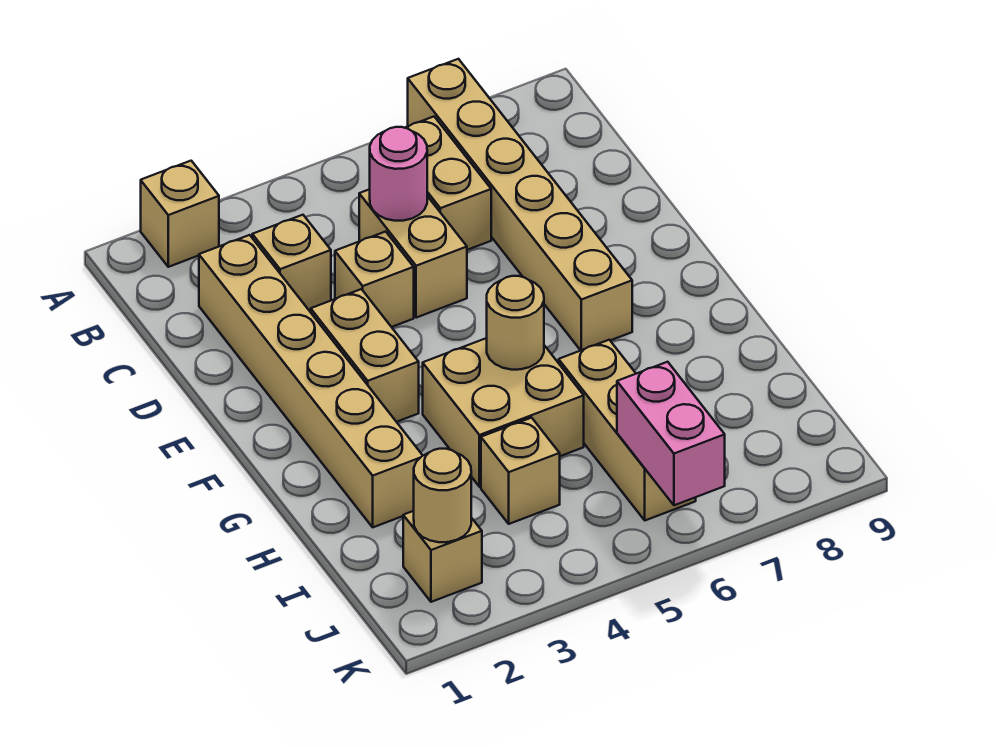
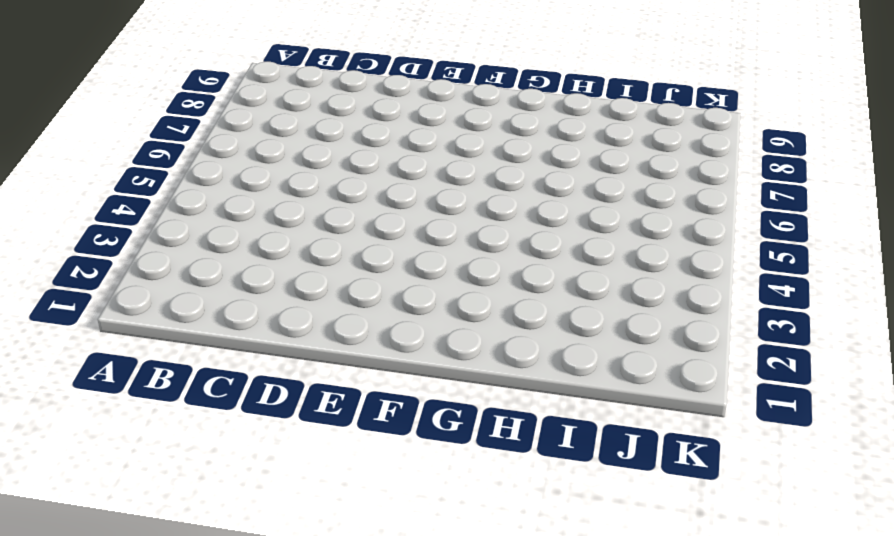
none -> tan 1x1 brick [141,161,219,267]
none -> tan 1x6 brick [408,59,632,350]
none -> tan 1x2 brick [405,117,491,250]

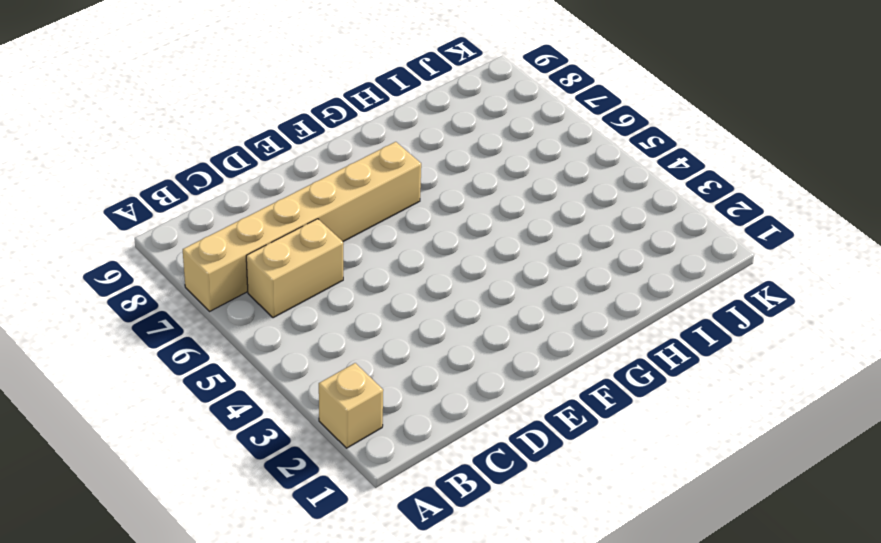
none -> tan 1x6 brick [199,235,423,527]
none -> tan 1x1 brick [252,215,331,310]
none -> tan 1x2 brick [359,189,467,318]

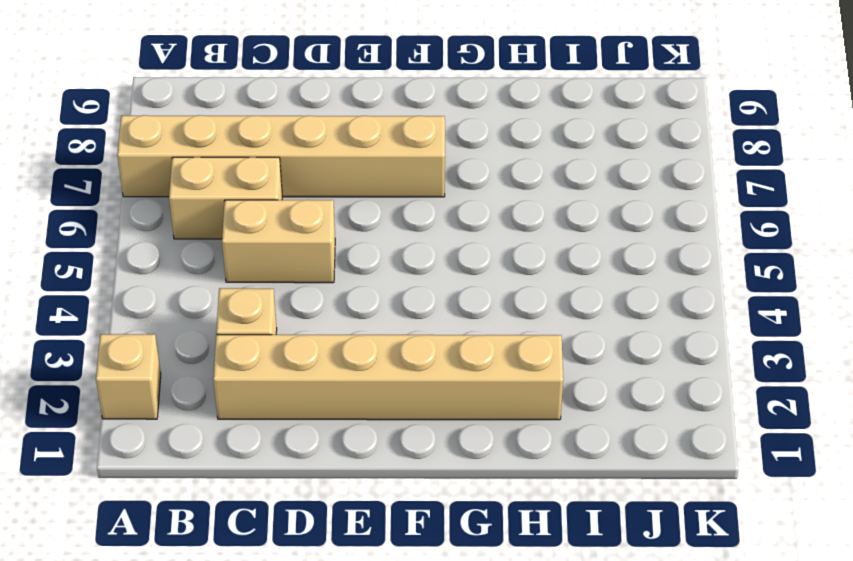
none -> tan 1x1 brick [335,232,414,327]
none -> tan 1x2 brick [311,289,419,422]
none -> tan 2x2 brick [423,338,584,487]

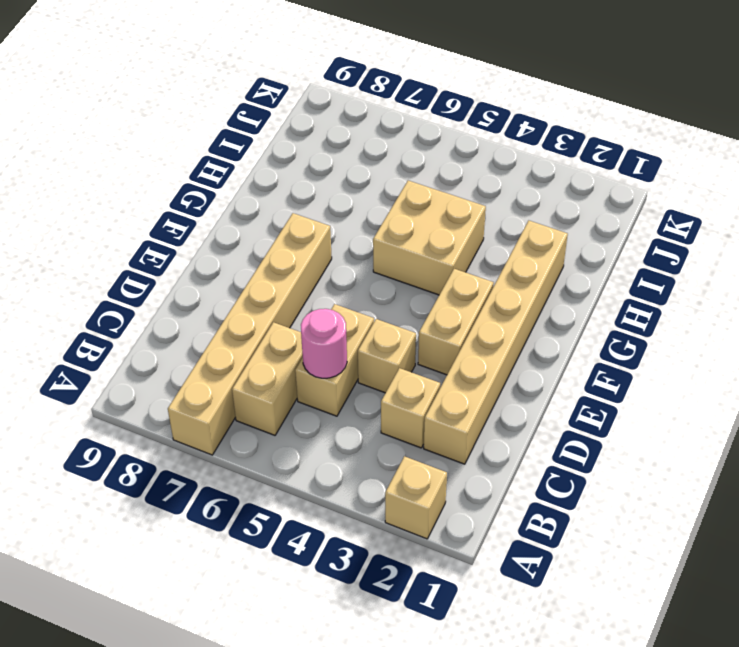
none -> tan 1x3 brick [559,340,696,520]
none -> tan 1x1 brick [481,418,560,524]
none -> tan 1x1 brick [403,511,482,602]

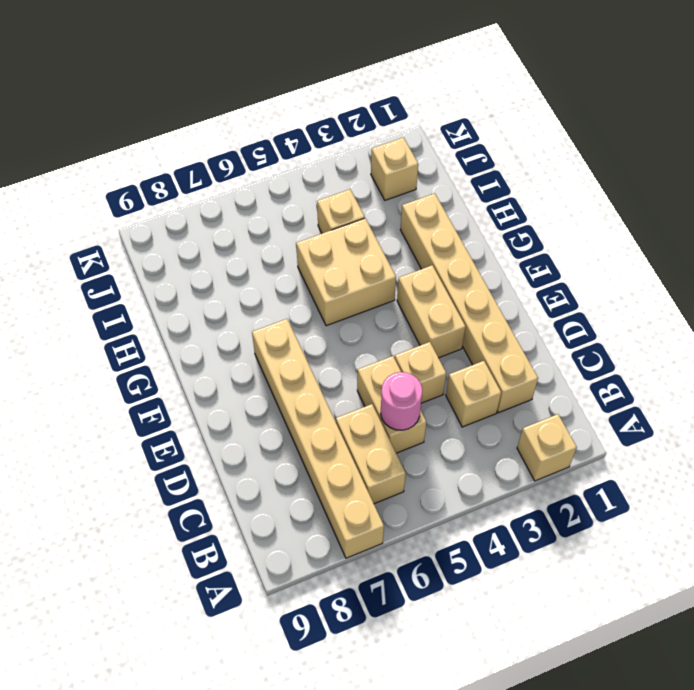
none -> tan 1x3 brick [559,340,696,520]
none -> tan 1x1 round brick [487,276,544,370]
none -> tan 1x1 round brick [414,449,471,542]

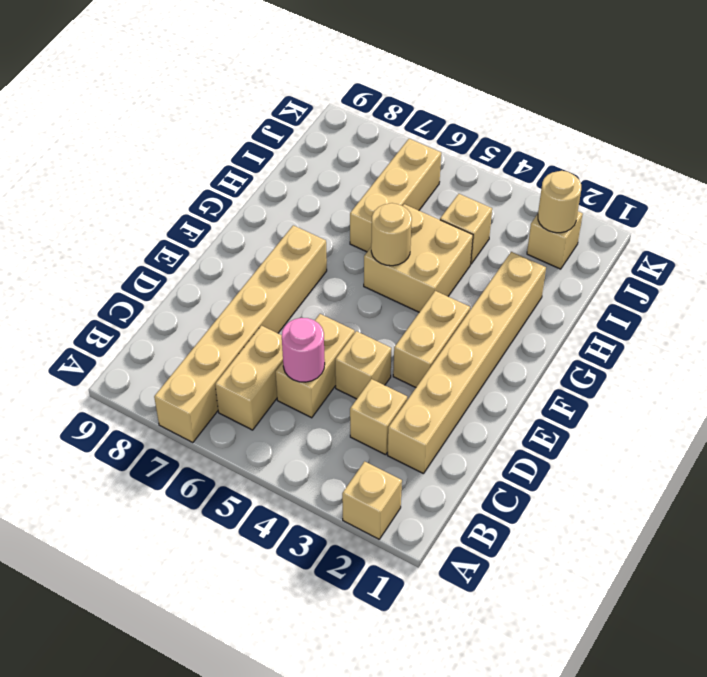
none -> pink 1x2 brick [617,362,725,505]

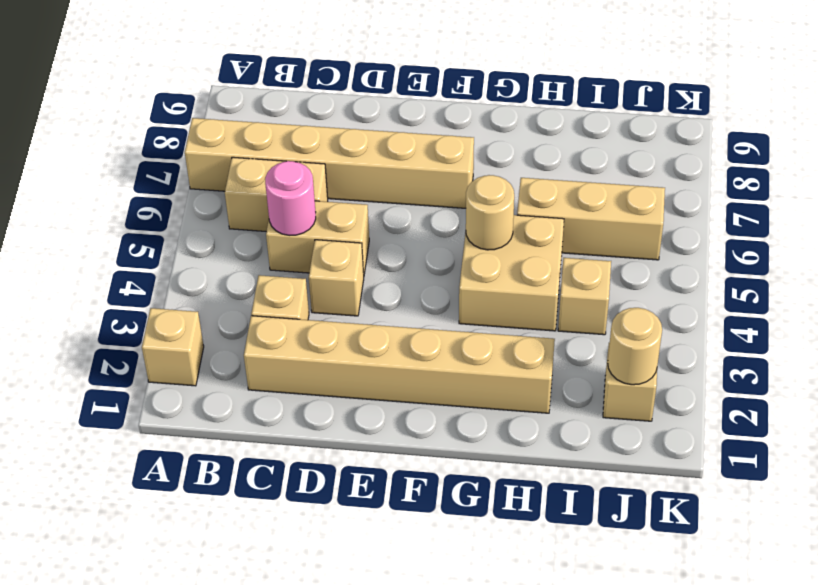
none -> tan 1x2 brick [311,289,419,422]
none -> pink 1x2 brick [617,362,725,505]

